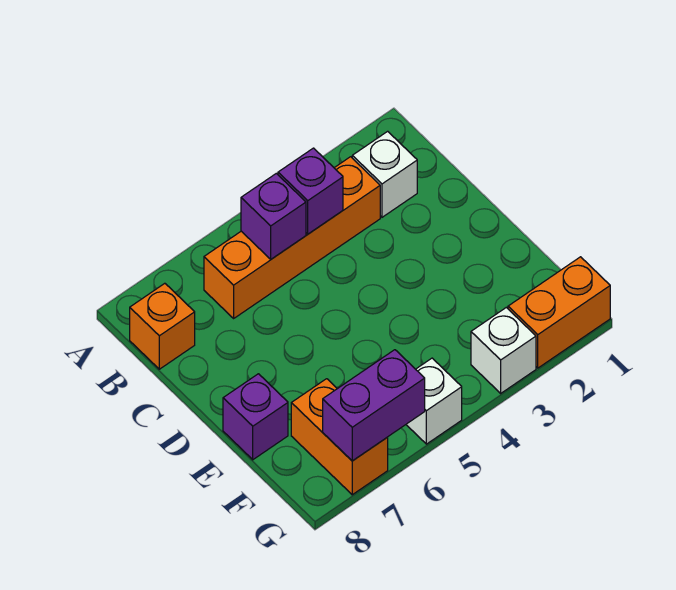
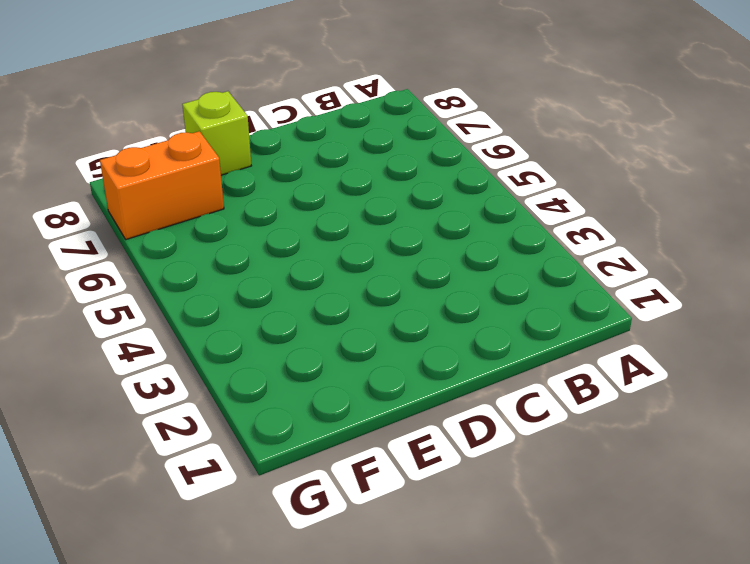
lime 1x1 brick [182,91,251,175] -> purple 1x1 brick [223,374,288,460]
none -> white 1x1 brick [352,131,417,217]
none -> orange 1x4 brick [204,157,380,318]

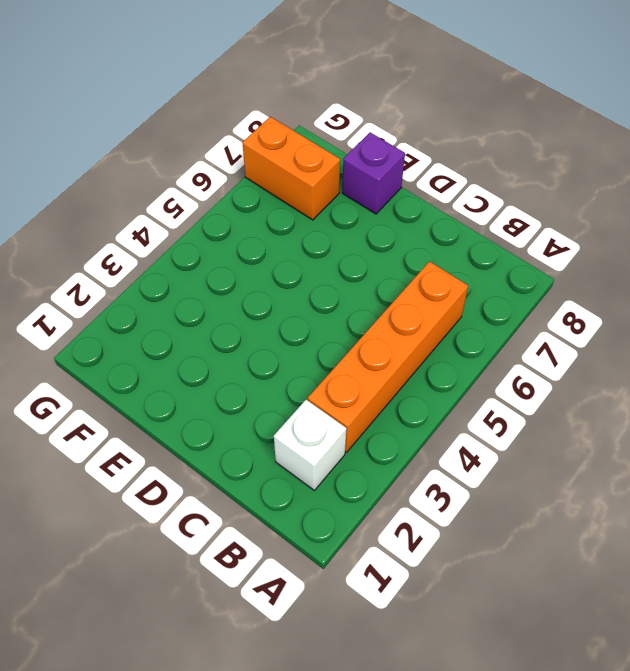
none -> orange 1x1 brick [130,283,195,369]
none -> orange 1x2 brick [508,257,610,368]

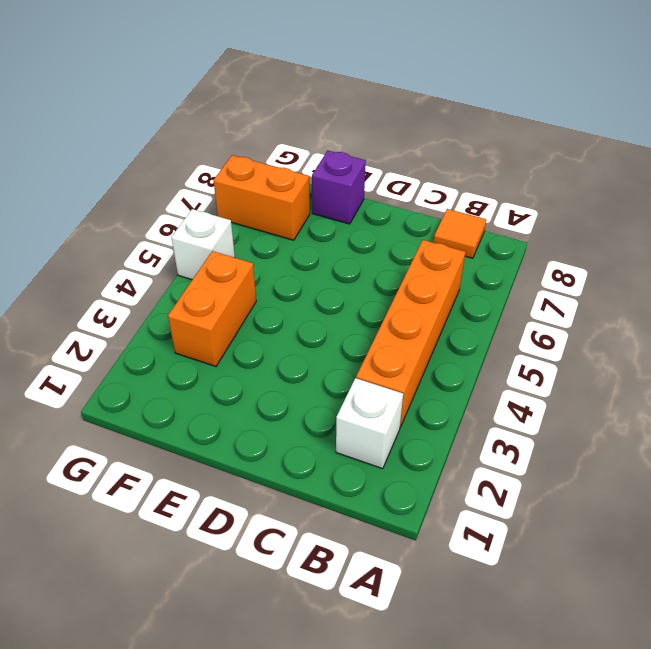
orange 1x1 tile [433,209,486,258] -> orange 1x1 brick [130,283,195,369]
orange 1x2 brick [168,251,256,366] -> orange 1x2 brick moved to [508,257,610,368]
none -> white 1x1 brick [471,307,536,393]
none -> purple 1x1 brick [278,148,343,234]

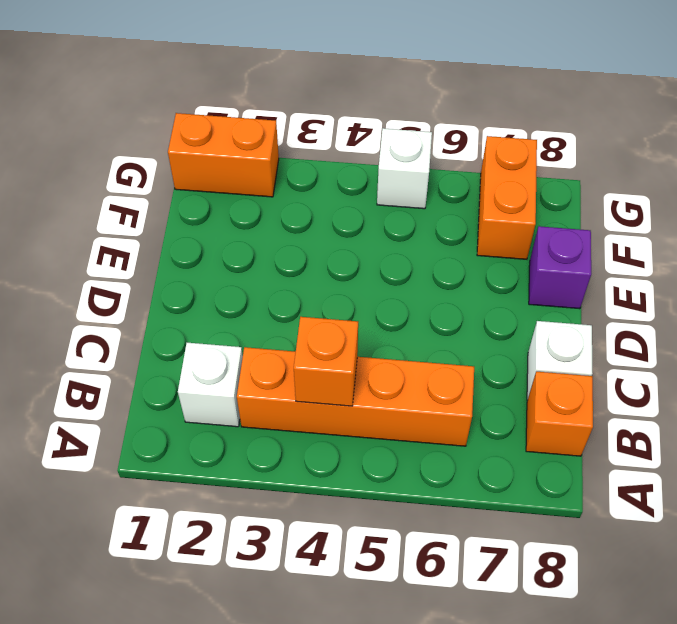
orange 1x1 brick [294,317,358,406] -> purple 1x1 brick [278,148,343,234]
white 1x1 brick [527,321,593,400] -> white 1x1 brick moved to [471,307,536,393]
none -> purple 1x1 brick [241,173,306,259]
none -> purple 1x2 brick [323,350,425,461]

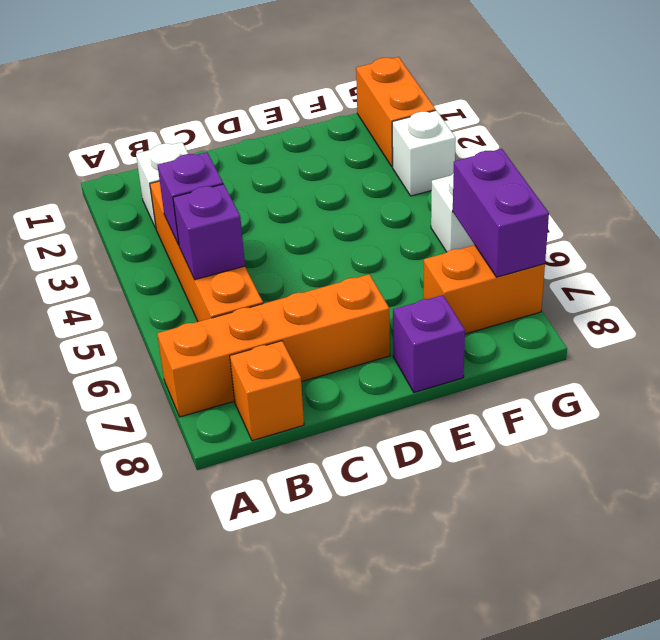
orange 1x4 brick [157,274,390,417] -> none

